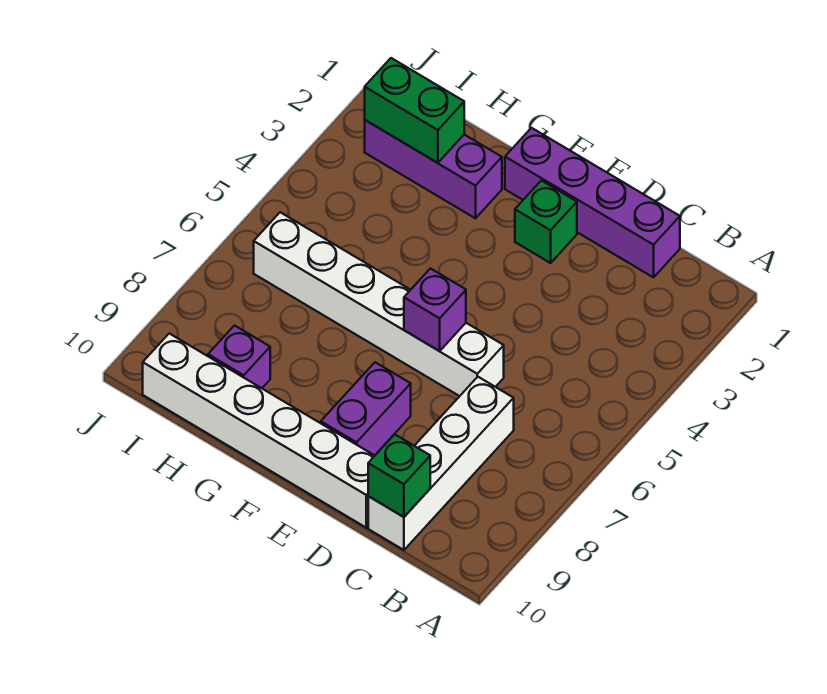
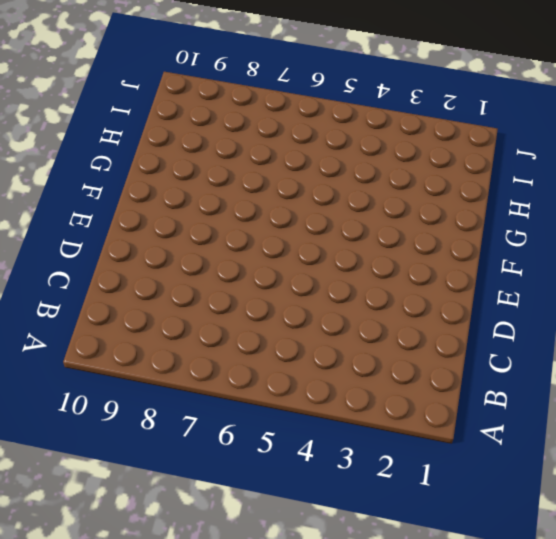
none -> purple 1x4 brick [505,128,680,277]
none -> white 1x4 brick [368,377,514,550]

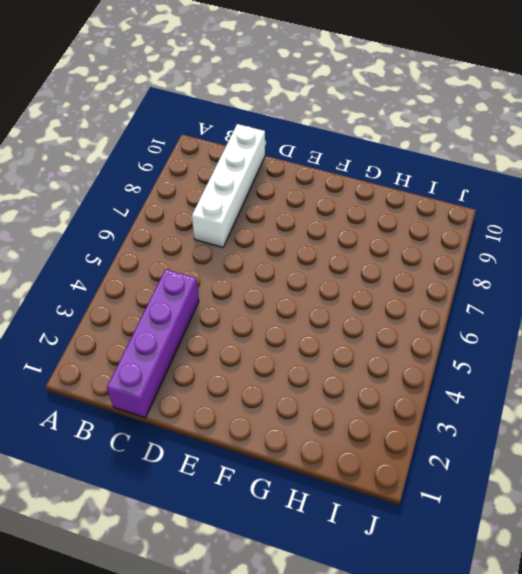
purple 1x4 brick [107,269,199,418] -> purple 1x4 brick turned to [505,128,680,277]
none -> white 1x6 brick [254,212,504,396]
none -> white 1x6 brick [143,333,375,528]

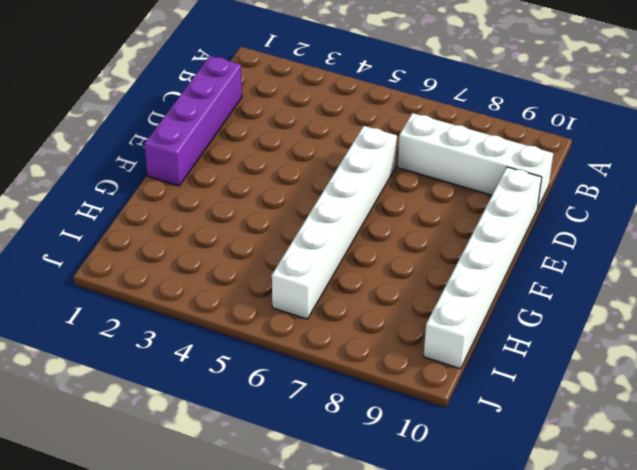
none -> green 1x1 brick [515,180,577,263]
none -> purple 1x2 brick [321,362,411,455]

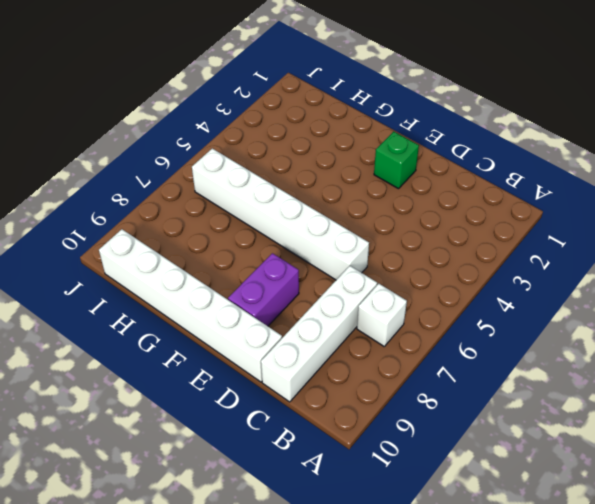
white 1x1 brick [357,284,407,346] -> none
none -> purple 1x4 brick [505,128,680,277]
none -> purple 1x3 brick [365,120,502,218]

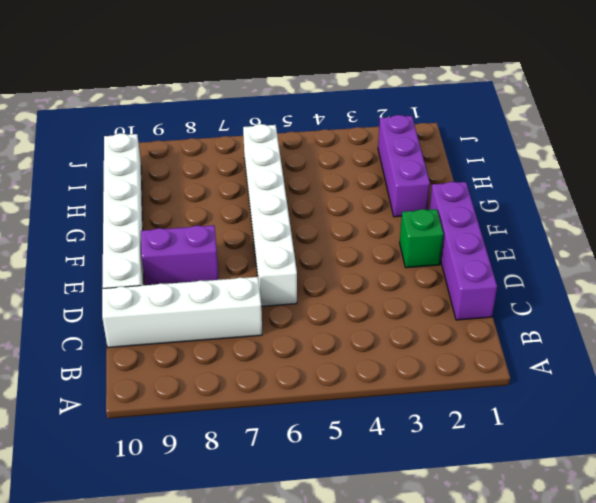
none -> purple 1x1 brick [208,326,270,388]
none -> green 1x1 brick [368,434,430,517]

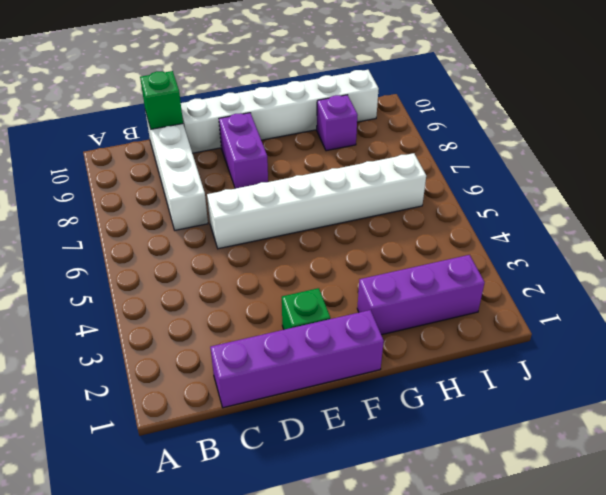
none -> purple 1x1 brick [404,269,466,351]
none -> green 1x2 brick [365,58,464,163]

